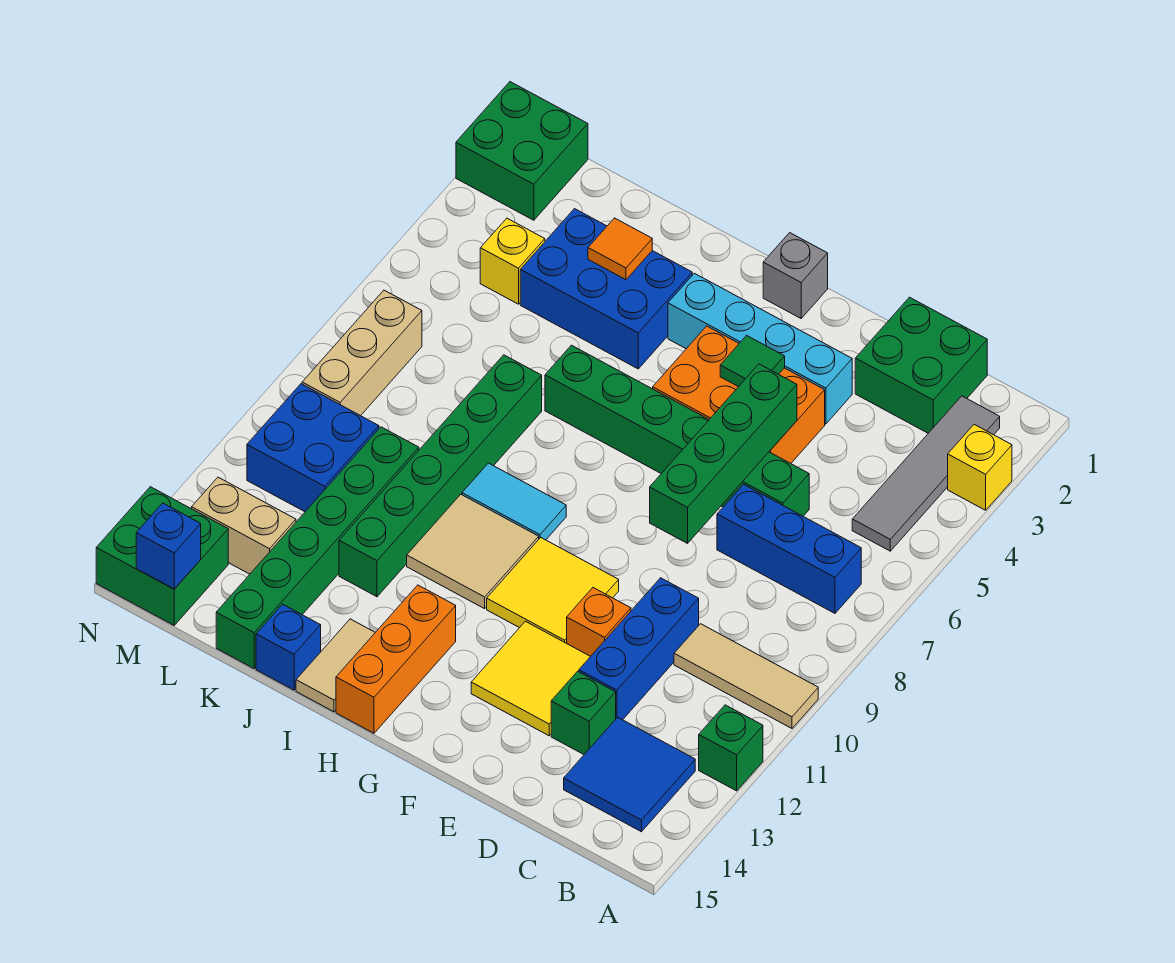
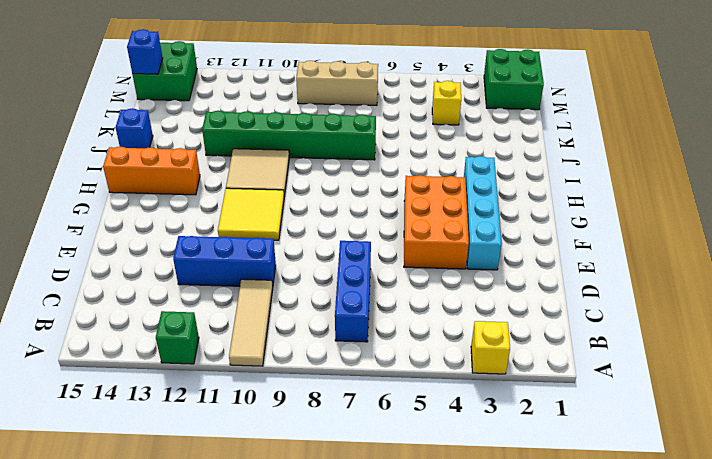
none -> grey 1x4 tile [852,396,1000,551]
none -> blue 2x2 tile [564,717,695,832]
none -> green 2x2 brick [855,297,987,433]
none -> green 1x6 brick [545,345,809,516]

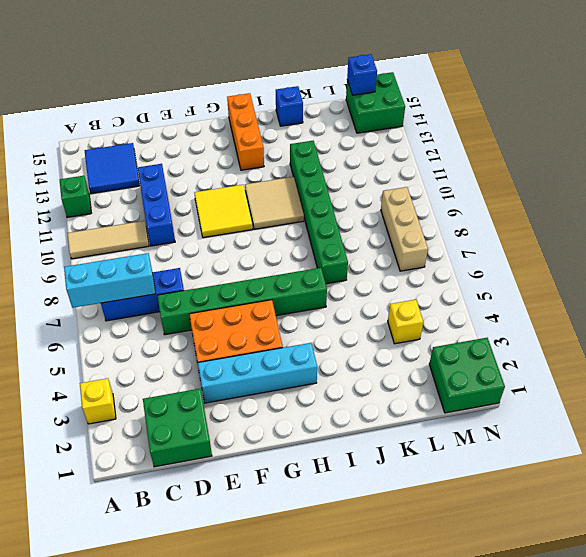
cyan 1x3 brick [64,253,156,308] -> none
none -> grey 1x4 tile [852,396,1000,551]
none -> green 1x1 brick [551,671,616,754]
none -> orange 1x1 brick [567,588,631,656]
none -> yellow 2x2 tile [471,621,591,736]

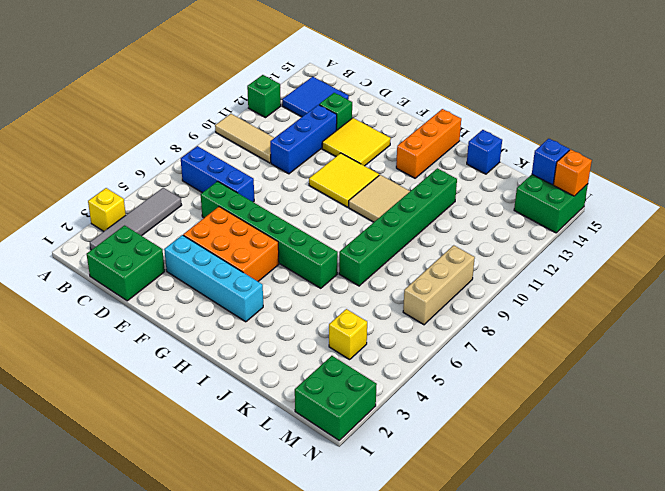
orange 1x1 brick [553,150,592,196] -> orange 1x1 brick moved to [567,588,631,656]
none -> grey 1x1 brick [763,233,828,318]
none -> cyan 1x2 tile [462,463,566,540]
none -> blue 2x3 brick [520,209,692,369]
none -> tan 1x2 tile [296,619,375,712]

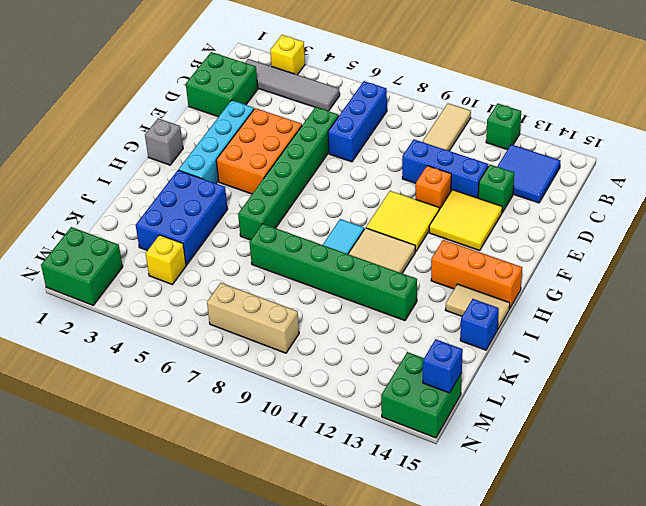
none -> green 1x6 brick [216,427,419,668]
none -> blue 2x2 brick [247,384,379,512]
none -> tan 1x2 brick [192,477,296,574]
none -> green 1x4 brick [650,364,797,543]

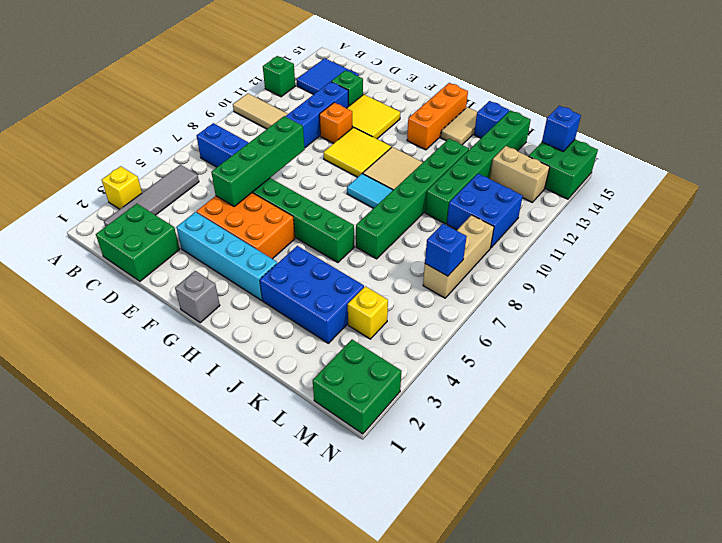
blue 1x1 brick [425,224,467,276] -> none
none -> green 1x1 tile [720,336,785,387]
none -> orange 1x1 tile [588,218,652,280]

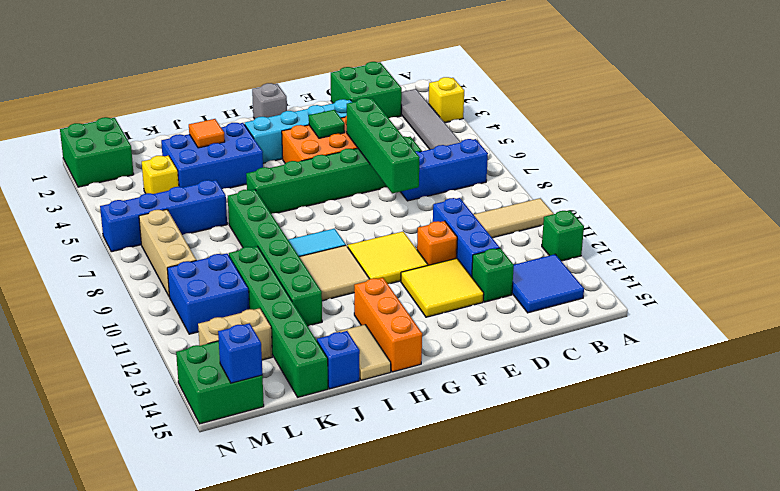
blue 1x4 brick [100,180,227,252] -> none

